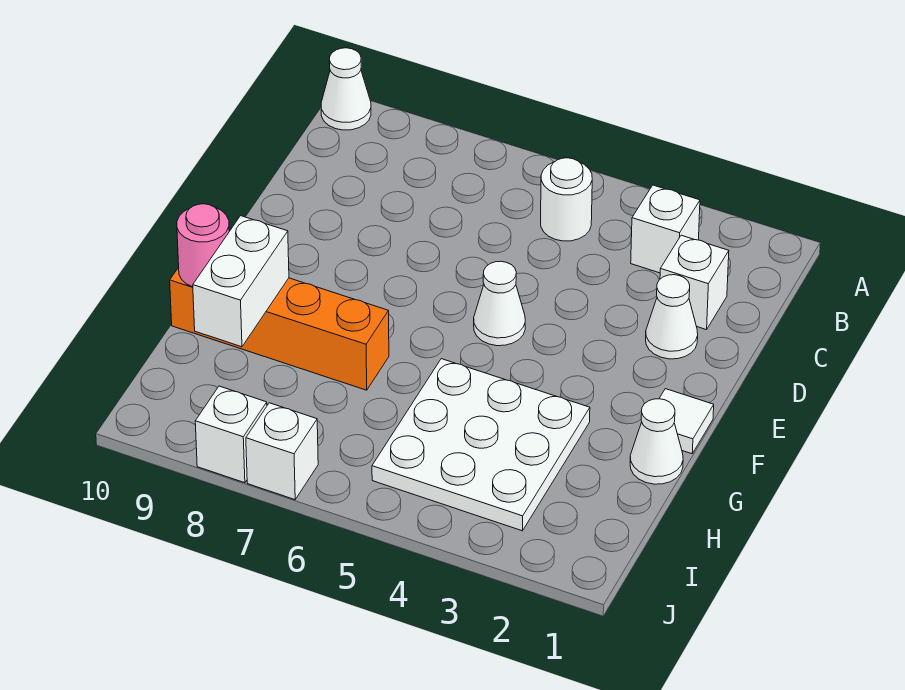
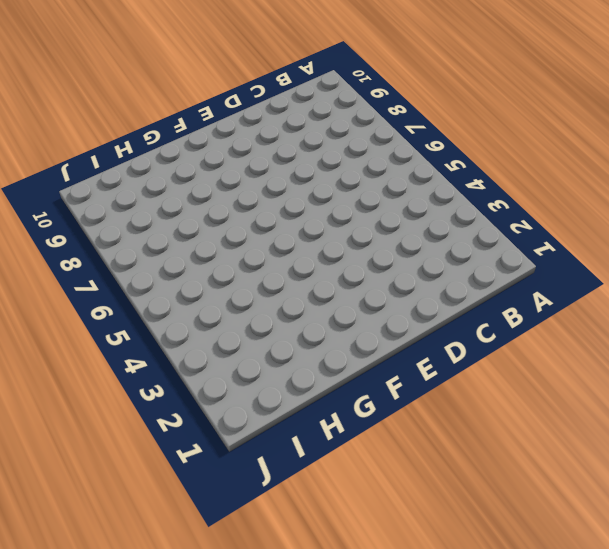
none -> white 1x1 cone [321,48,371,130]
none -> white 1x1 brick [631,185,700,273]
none -> white 1x1 round brick [541,158,592,241]

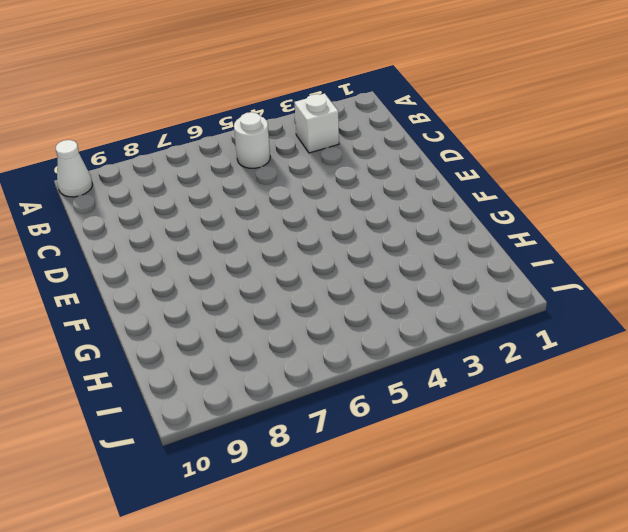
none -> white 1x1 brick [660,235,729,330]
none -> white 1x1 cone [646,275,698,359]
none -> white 1x1 cone [474,261,525,346]

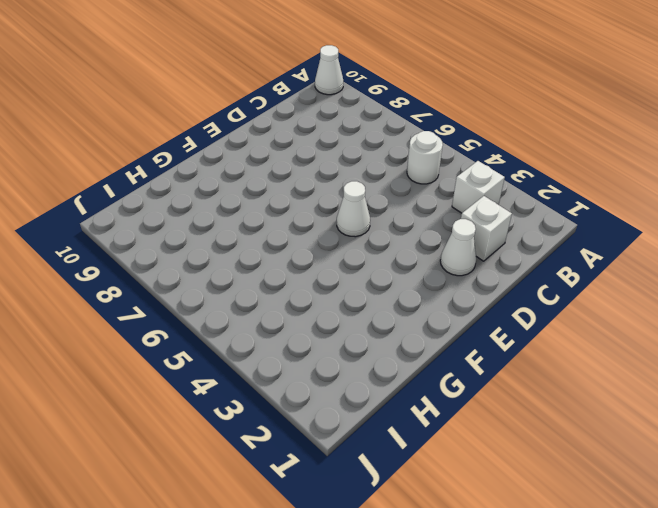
none -> white 1x1 tile [659,389,714,454]
none -> white 1x1 cone [630,399,683,484]
none -> white 3x3 plate [372,359,590,531]

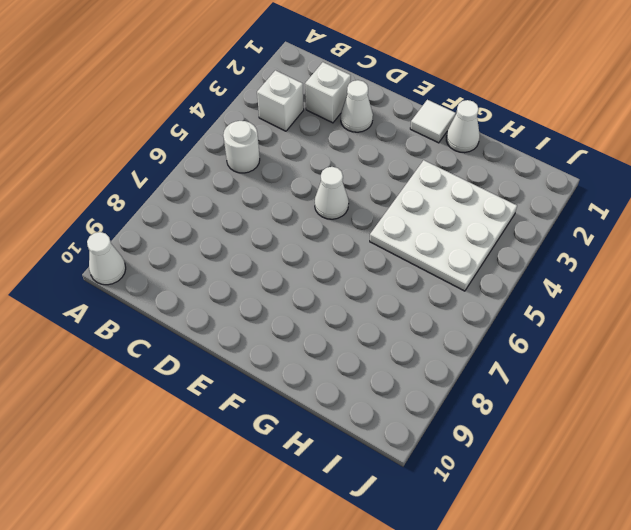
none -> orange 1x4 brick [170,267,389,390]
none -> white 1x1 brick [246,403,318,500]
none -> white 1x1 brick [195,386,267,483]

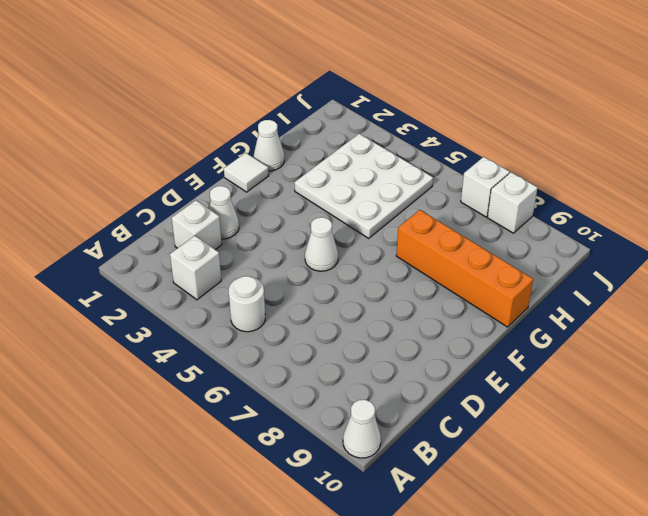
none -> white 1x2 brick [193,216,289,347]
none -> pink 1x1 round brick [177,204,229,287]

